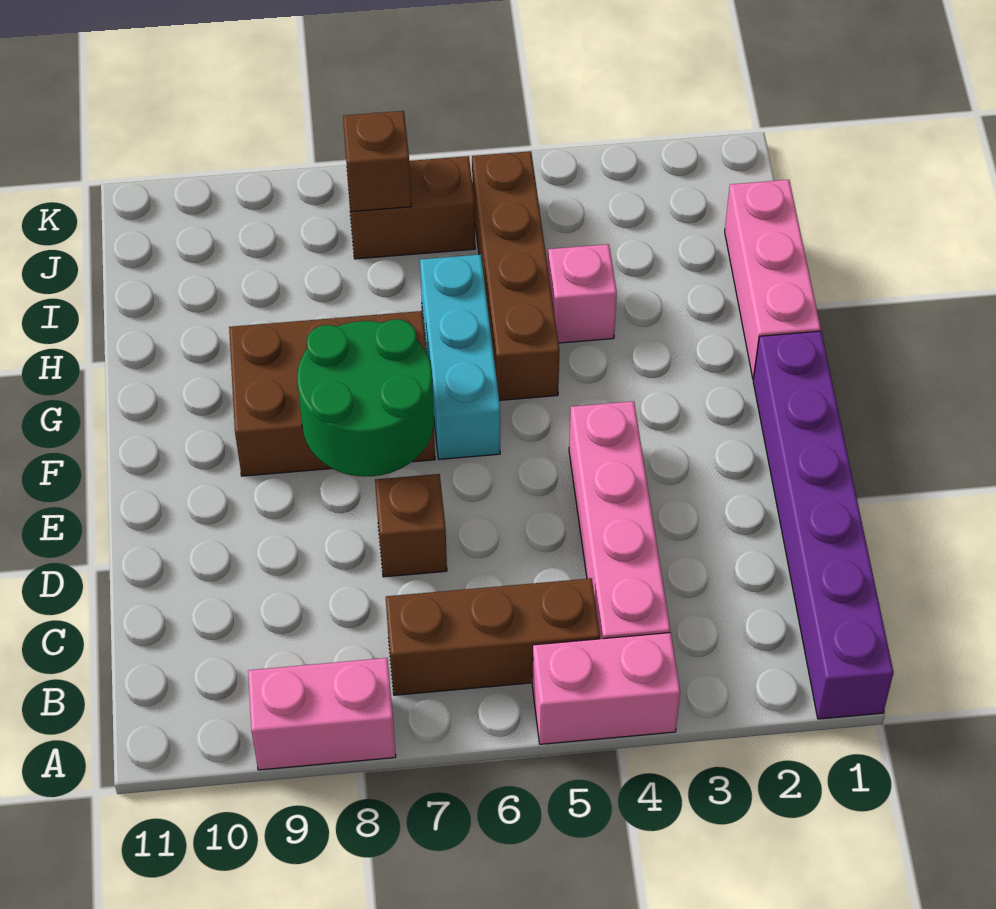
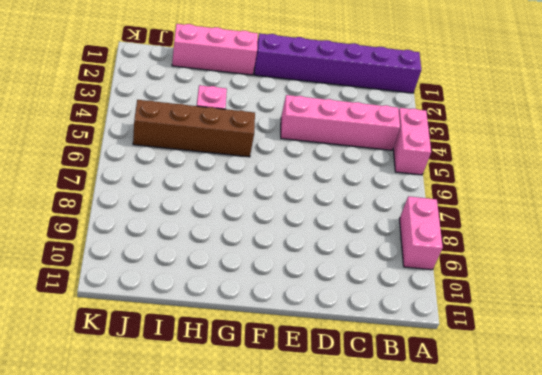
none -> brown 1x3 brick [386,578,600,695]
none -> brown 1x1 brick [375,474,447,577]
none -> cyan 1x3 brick [420,255,500,459]

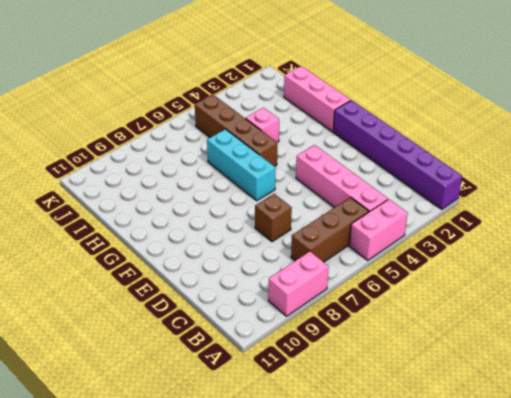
none -> brown 2x3 brick [229,311,435,476]
none -> brown 1x2 brick [347,156,475,259]
none -> green 2x2 round brick [297,319,434,477]

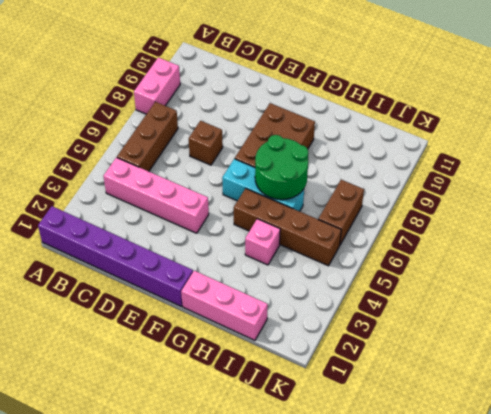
green 2x2 round brick [255,135,308,200] -> green 2x2 round brick moved to [297,319,434,477]
none -> pink 1x2 brick [532,633,680,744]
none -> brown 1x1 brick [343,111,411,212]

